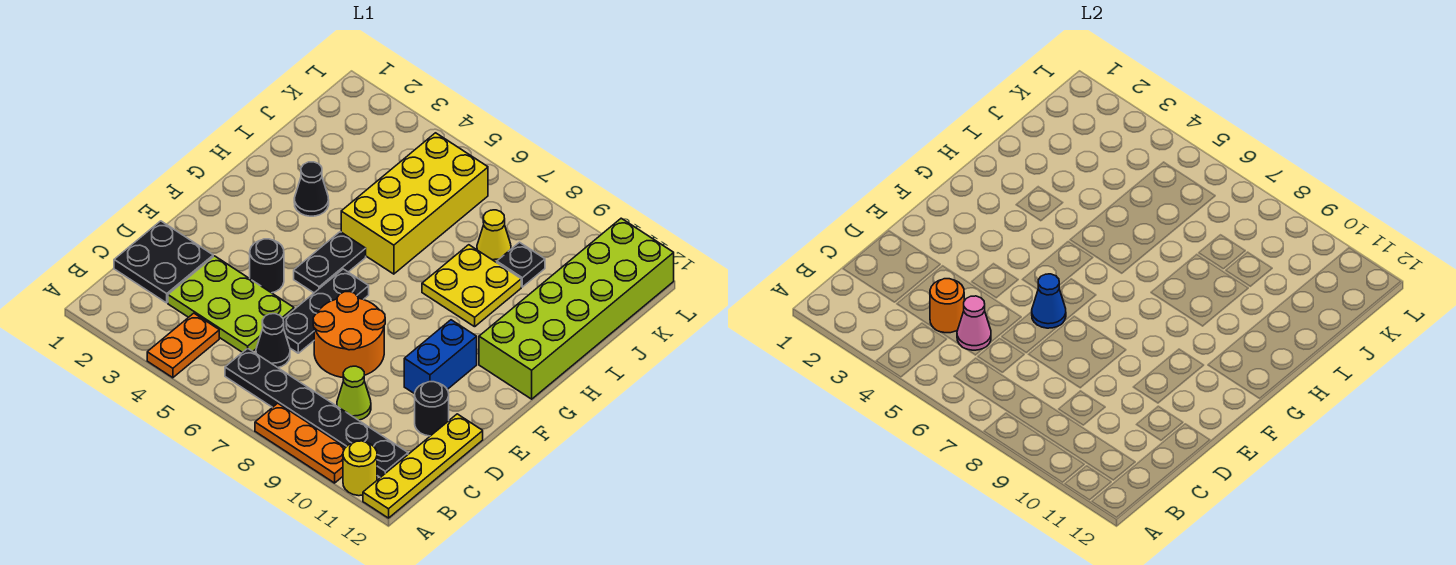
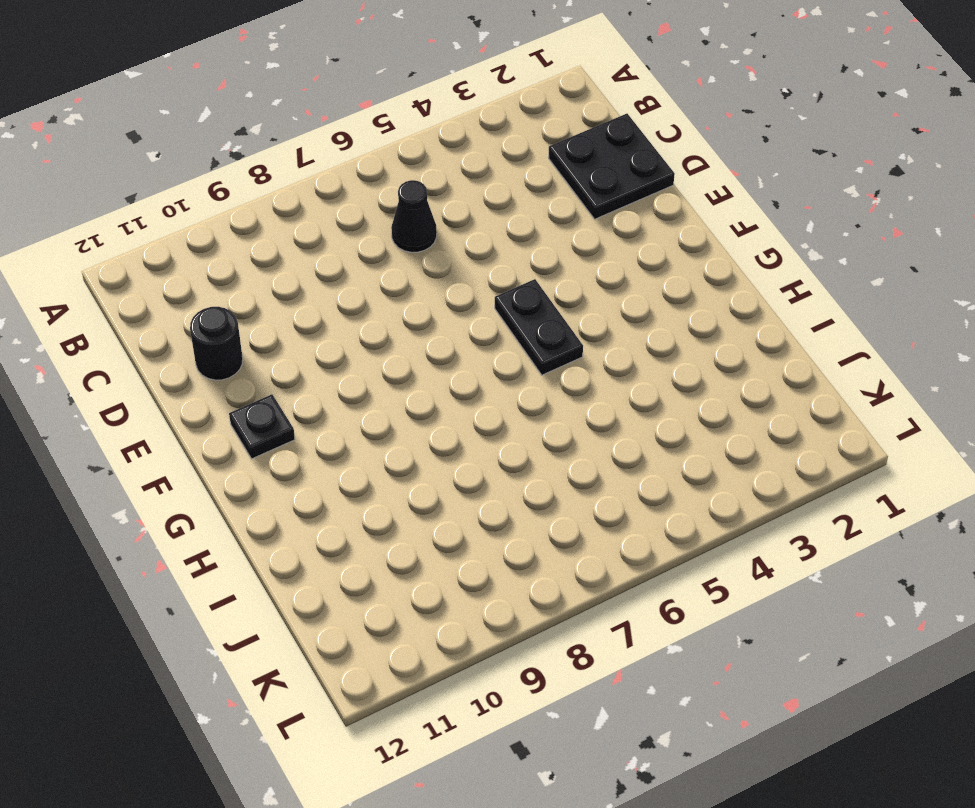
black 1x1 plate [229,394,295,459] -> black 1x1 plate moved to [497,242,545,287]
none -> orange 1x2 plate [147,313,219,378]
none -> orange 1x3 plate [255,403,346,483]
none -> yellow 1x1 round brick [343,441,377,496]

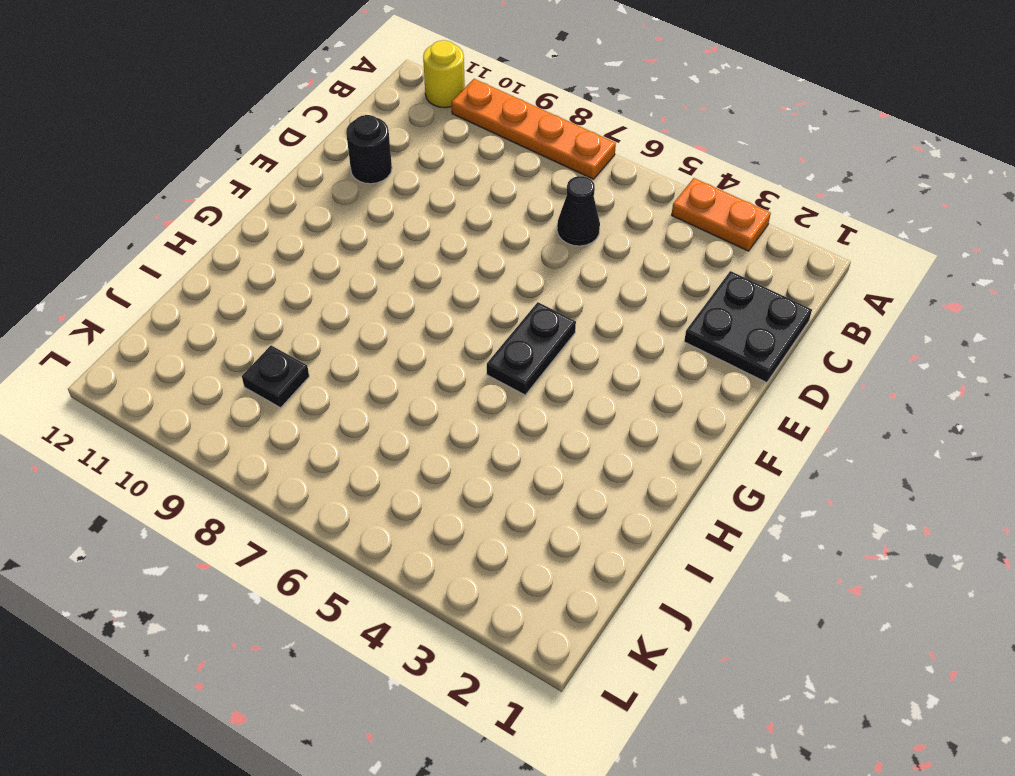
orange 1x2 plate [672,178,771,251] -> orange 1x2 plate turned to [147,313,219,378]
orange 1x4 plate [451,79,616,179] -> orange 1x3 plate [255,403,346,483]
none -> yellow 1x4 plate [363,414,483,518]
none -> black 1x6 plate [225,348,408,478]
none -> lime 2x3 plate [168,256,294,353]

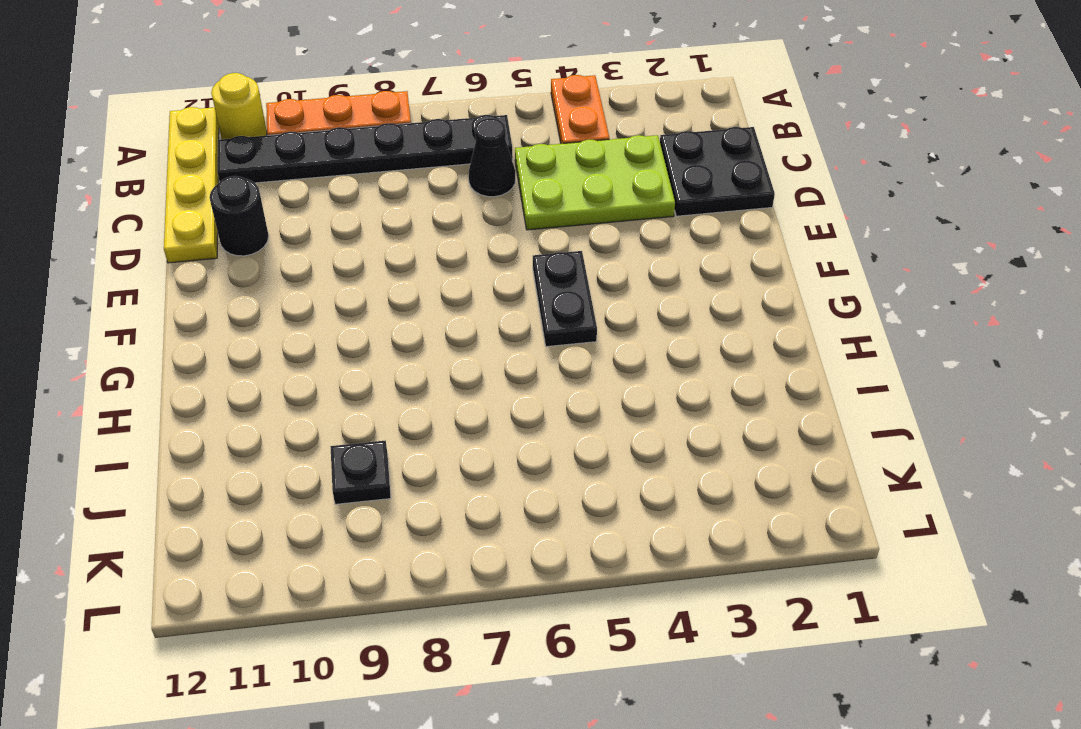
none -> lime 1x1 cone [337,366,371,420]
none -> black 1x3 plate [283,269,369,353]
none -> orange 2x2 round brick [313,292,385,377]

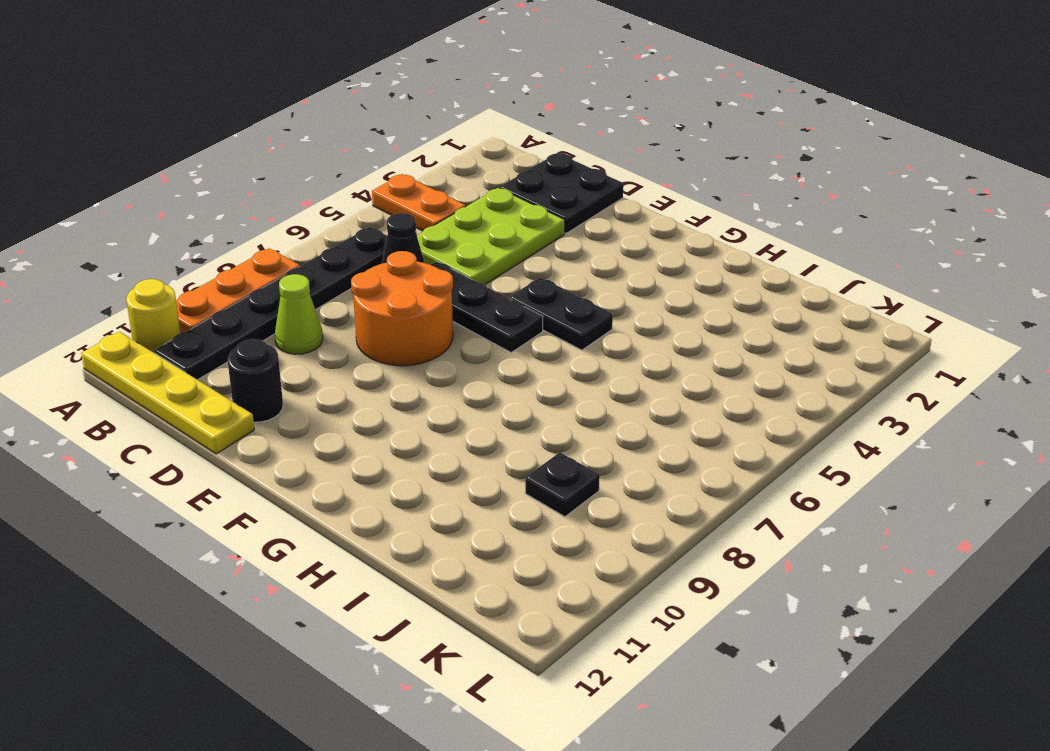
none -> black 1x1 round brick [250,239,284,293]
none -> blue 1x2 brick [404,320,477,394]
none -> lime 2x6 brick [479,218,674,399]

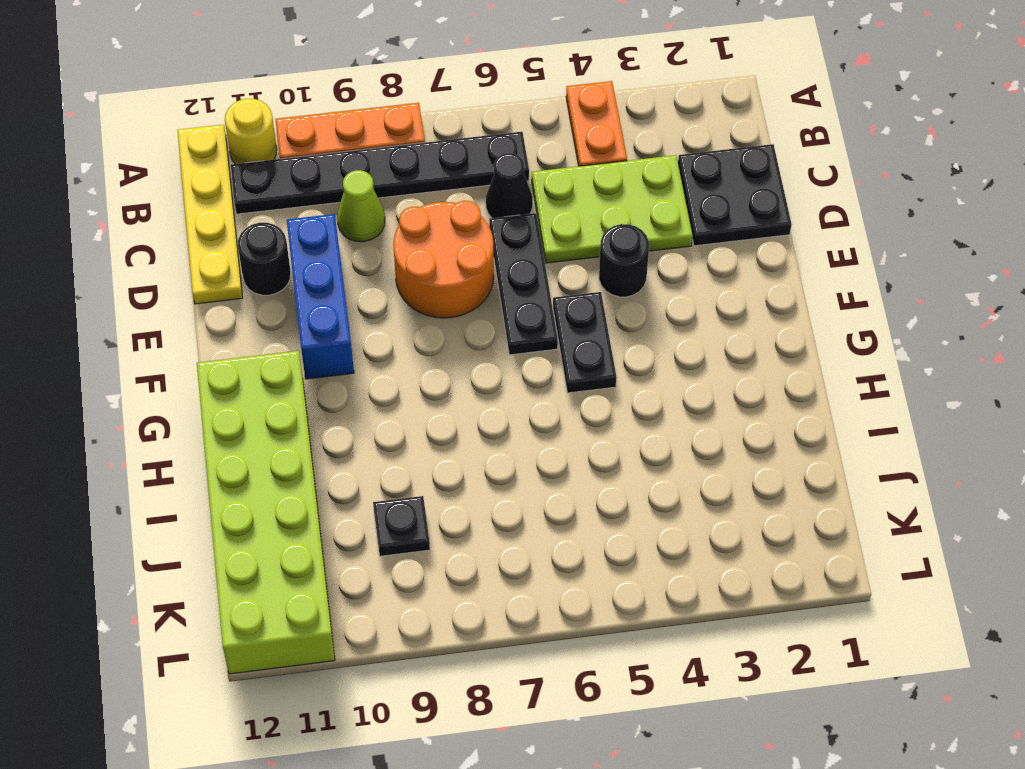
blue 1x3 brick [287,214,354,379] -> blue 1x2 brick [404,320,477,394]
none -> black 1x1 cone [294,162,329,216]
none -> yellow 2x4 brick [341,133,488,274]
none -> yellow 2x2 plate [422,245,521,327]

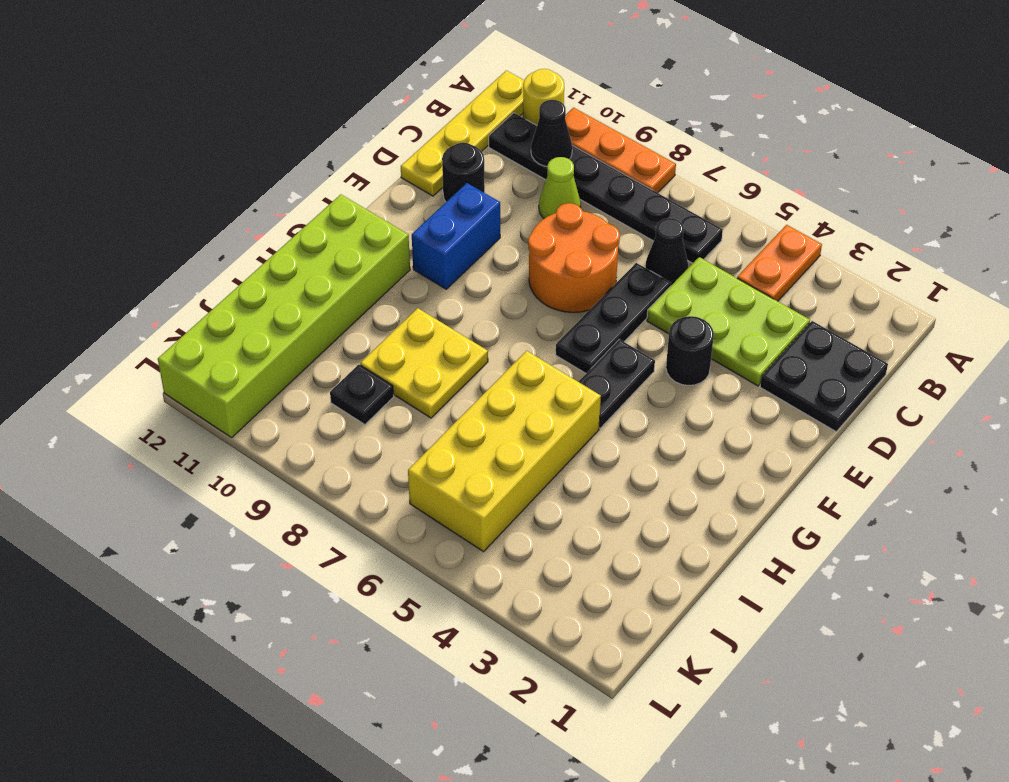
black 1x1 cone [531,100,572,167] -> black 1x1 cone moved to [294,162,329,216]
none -> yellow 1x1 cone [477,210,511,263]
none -> orange 1x1 round brick [930,279,964,333]
none -> pink 1x1 cone [957,296,991,350]

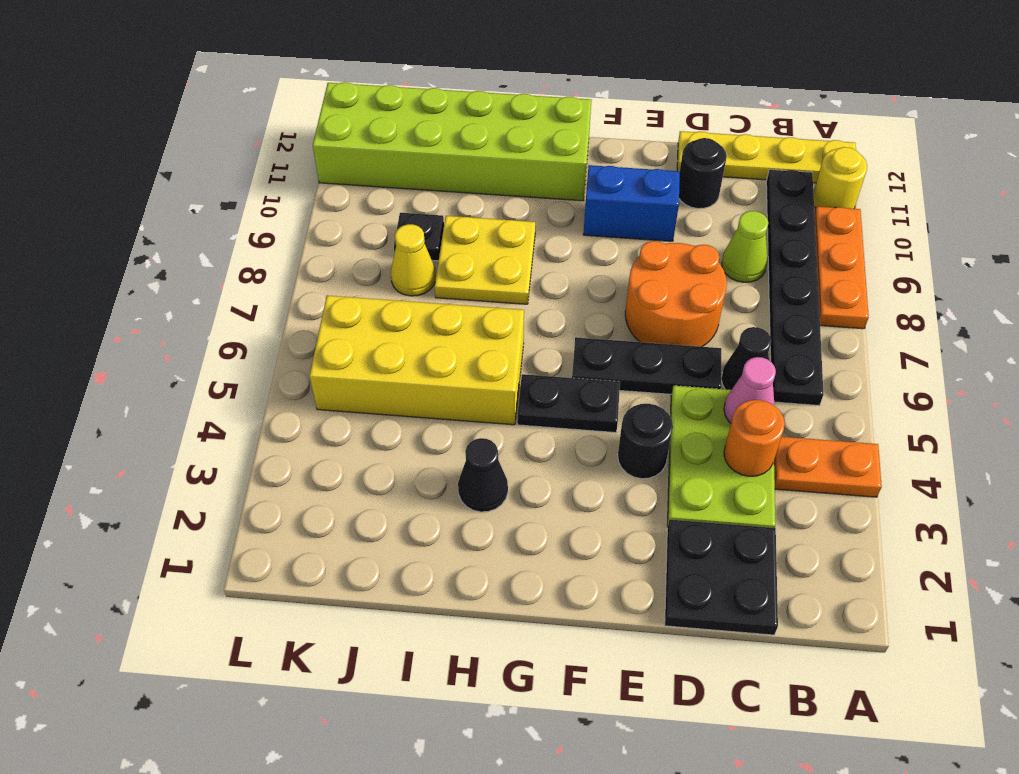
none -> blue 1x1 cone [1032,274,1066,328]

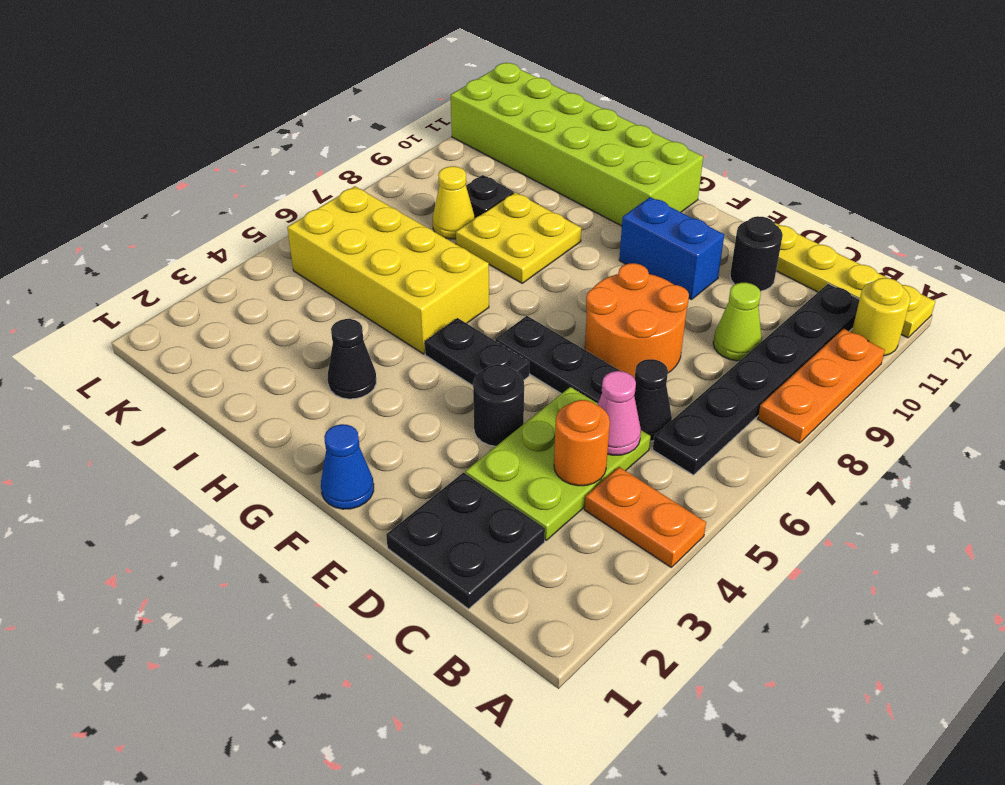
blue 1x1 cone [321,424,374,509] -> blue 1x1 cone moved to [1032,274,1066,328]

